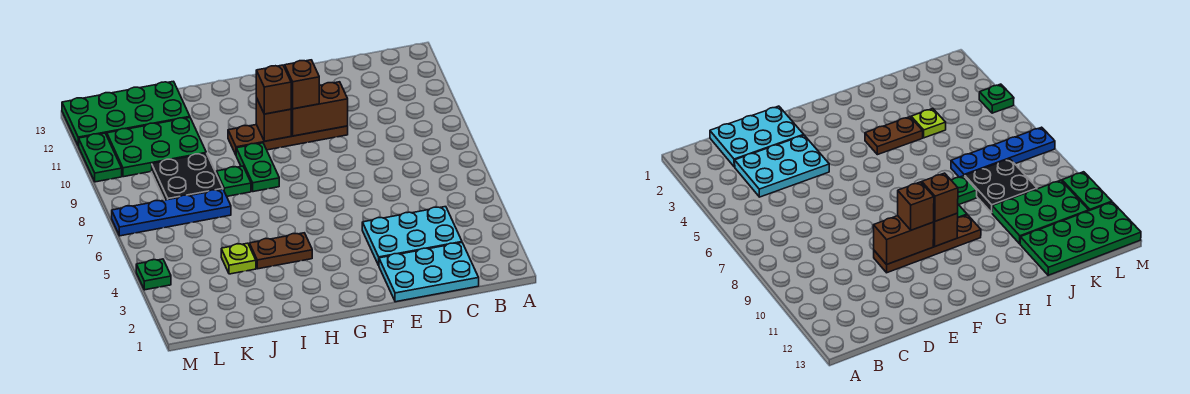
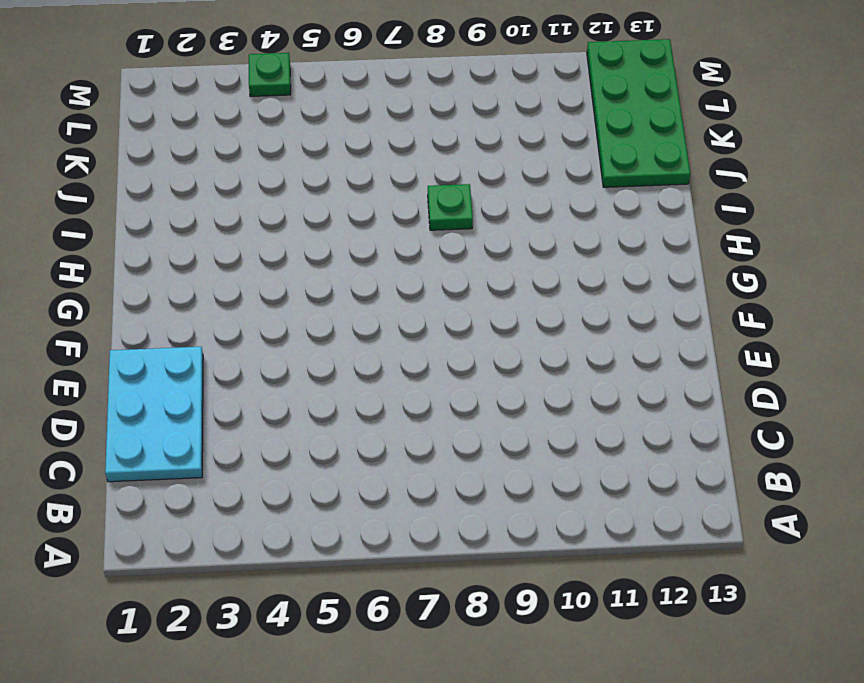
none -> cyan 2x3 plate [362,207,462,265]
none -> brown 1x4 plate [228,125,348,155]
none -> brown 1x2 plate [249,233,312,269]

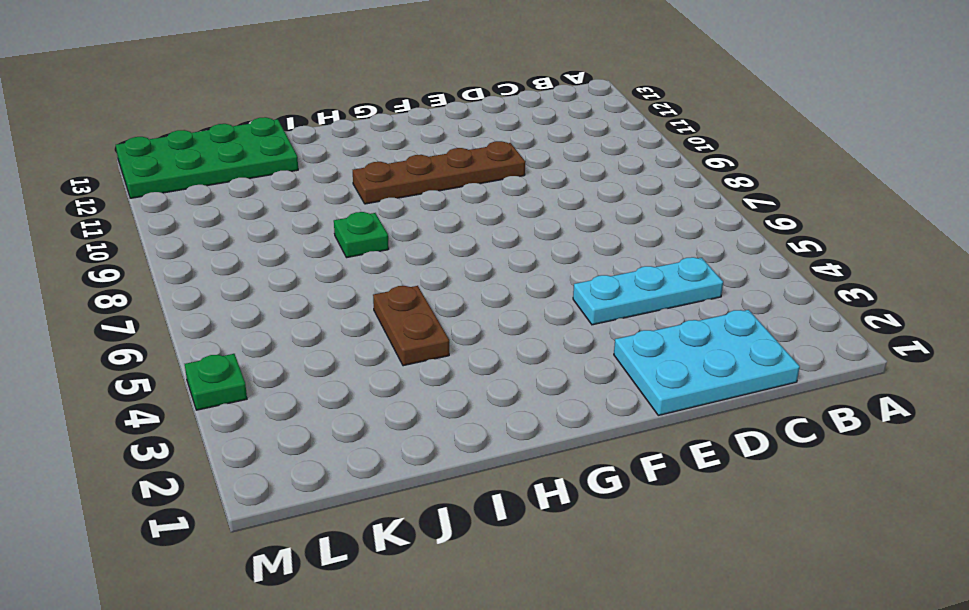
cyan 1x3 plate [573,257,723,325] -> cyan 2x3 plate [362,207,462,265]
brown 1x2 plate [373,286,449,366] -> brown 1x2 plate turned to [249,233,312,269]
none -> green 1x2 plate [236,143,279,192]
none -> lime 1x1 plate [221,243,256,274]
none -> blue 1x4 plate [112,189,231,236]

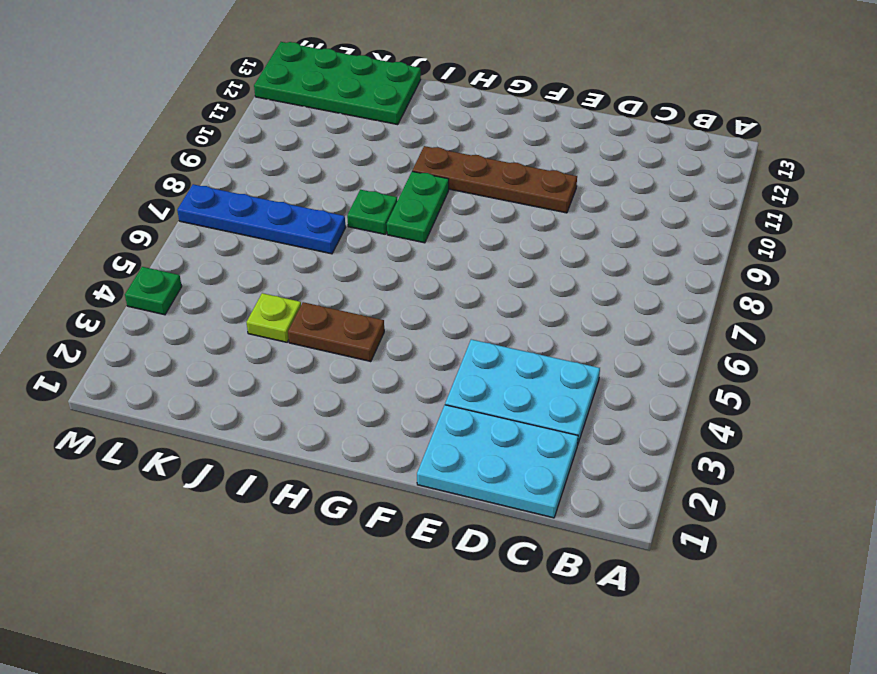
none -> black 2x2 plate [152,153,223,200]
none -> green 2x3 plate [107,117,206,177]
none -> green 1x2 plate [79,133,122,182]

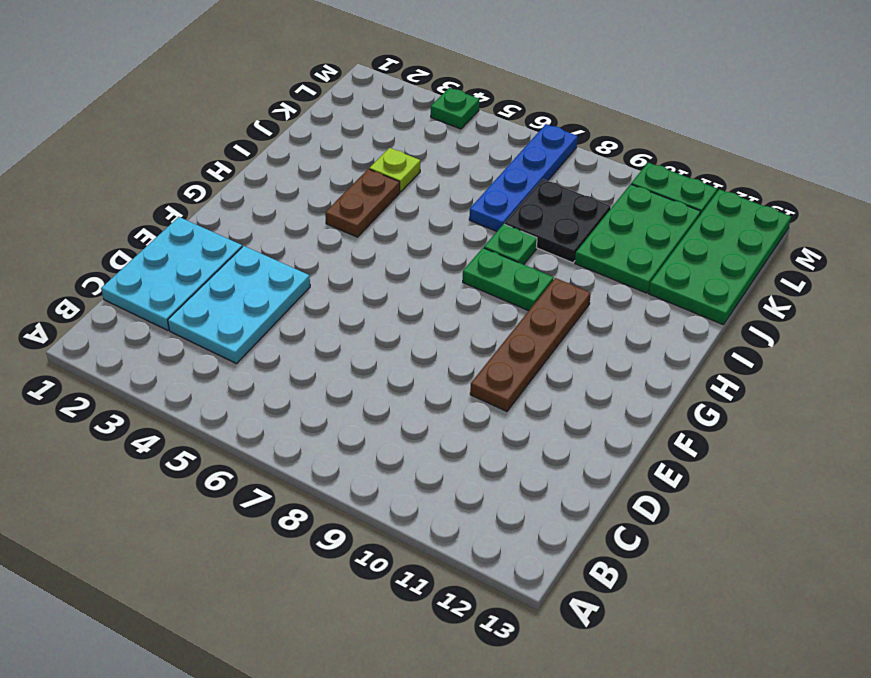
none -> brown 1x2 brick [291,82,348,136]
none -> brown 1x1 brick [256,98,291,141]
none -> brown 1x1 brick [285,60,319,109]

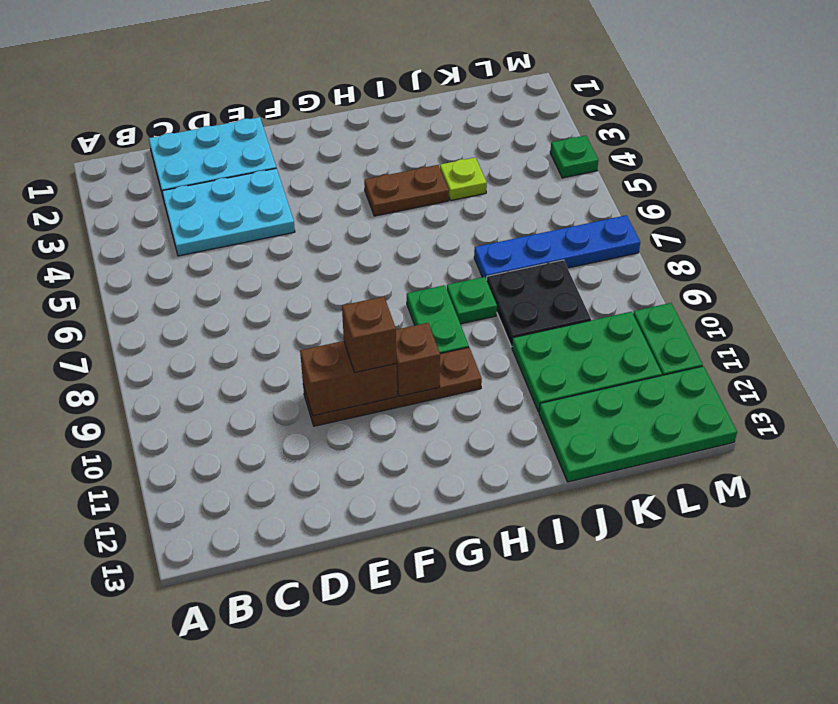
none -> brown 1x1 brick [256,65,291,114]

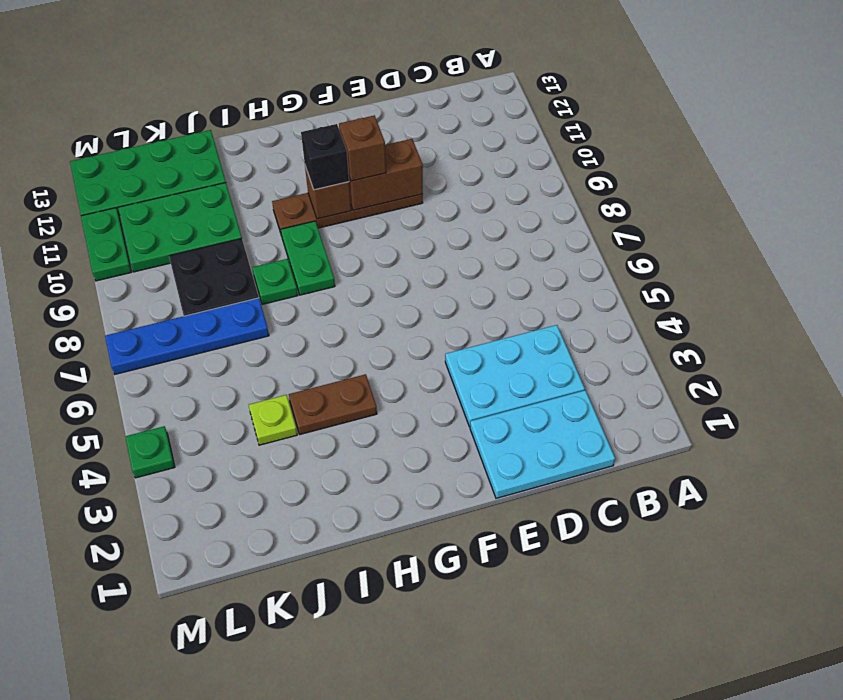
black 1x1 brick [301,124,349,190] -> brown 1x1 brick [256,65,291,114]

